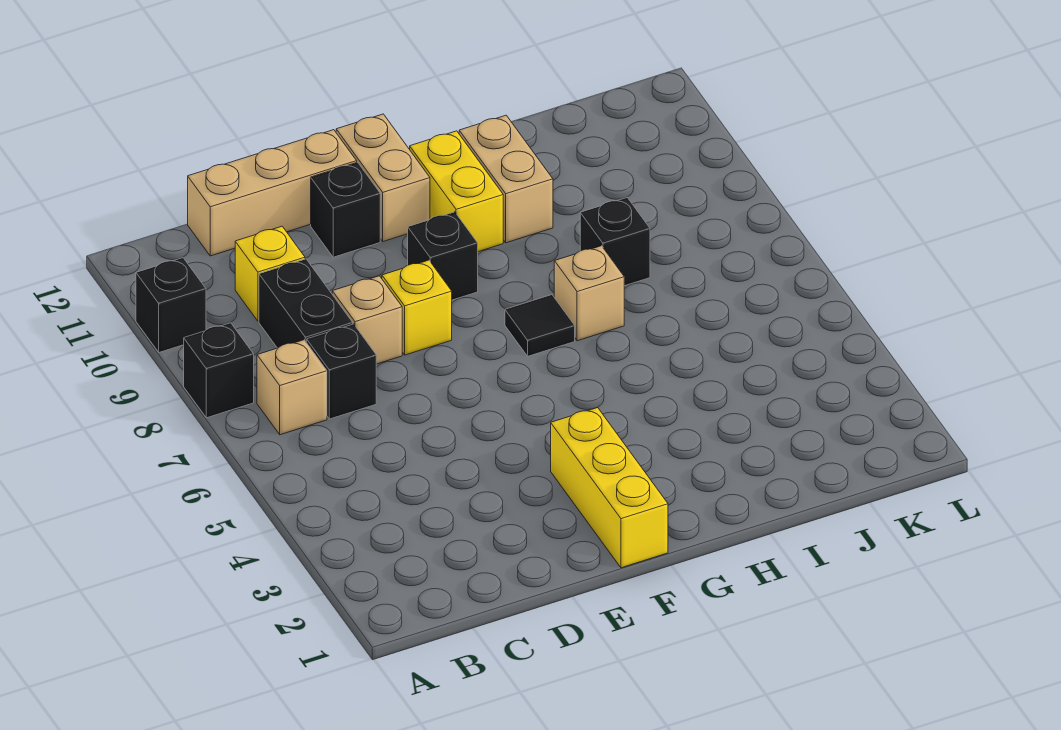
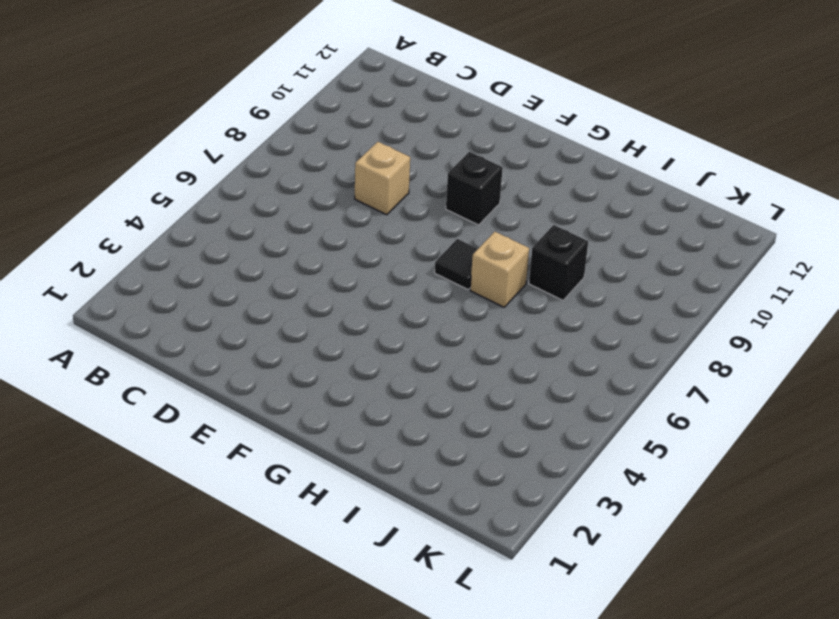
none -> black 1x1 brick [184,323,254,418]
none -> black 1x1 brick [136,258,206,352]
none -> tan 1x1 brick [257,340,327,435]

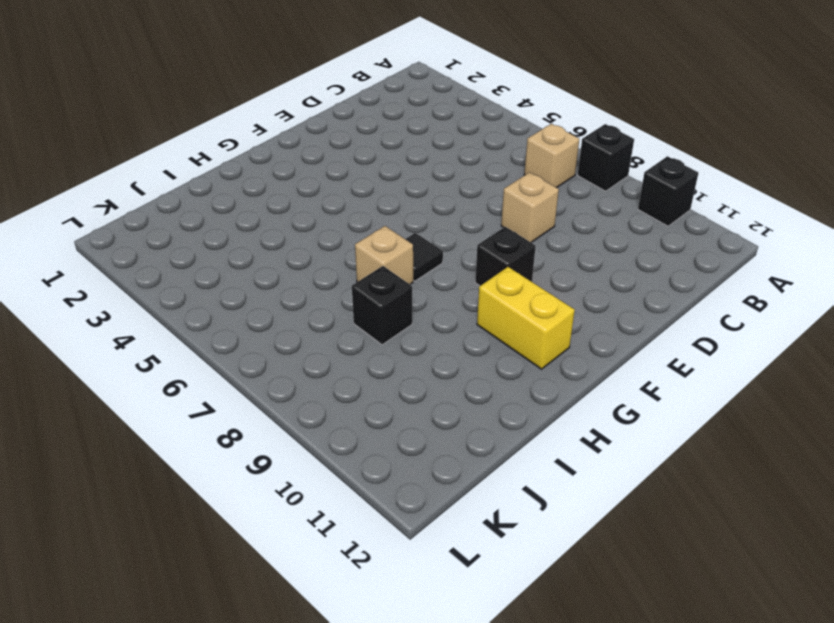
none -> black 1x1 brick [307,324,376,419]
none -> black 1x2 brick [259,259,353,348]
none -> yellow 1x1 brick [235,226,305,321]

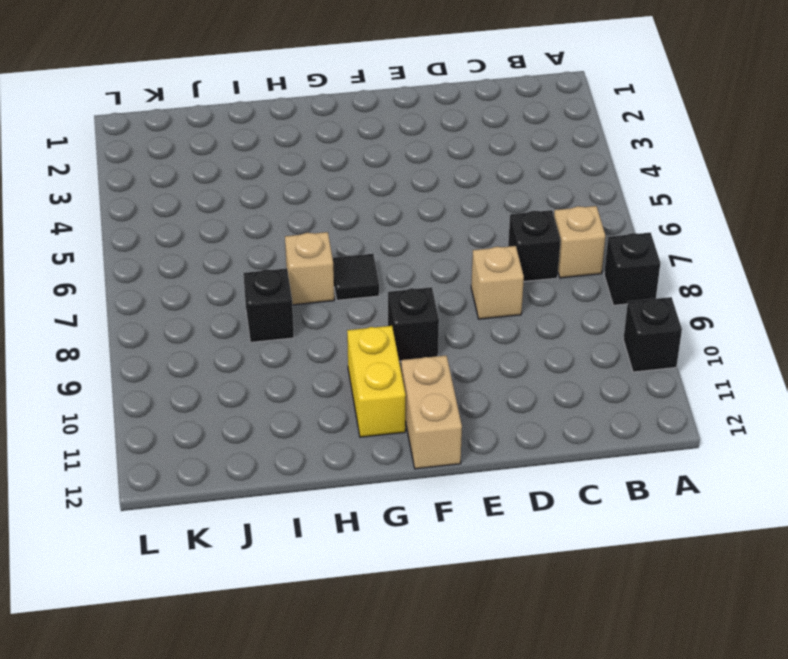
none -> black 1x2 brick [259,259,353,348]
none -> yellow 1x1 brick [235,226,305,321]
none -> tan 1x3 brick [188,130,357,256]

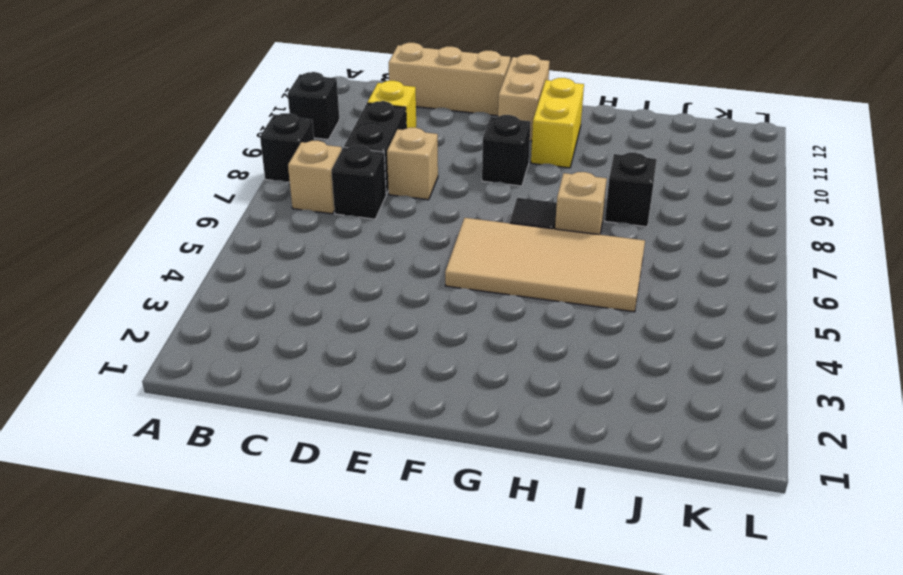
tan 2x4 tile [445,218,645,312] -> none
none -> yellow 1x1 brick [382,260,452,355]
none -> black 1x1 brick [311,162,380,257]
none -> yellow 1x3 brick [551,408,668,568]

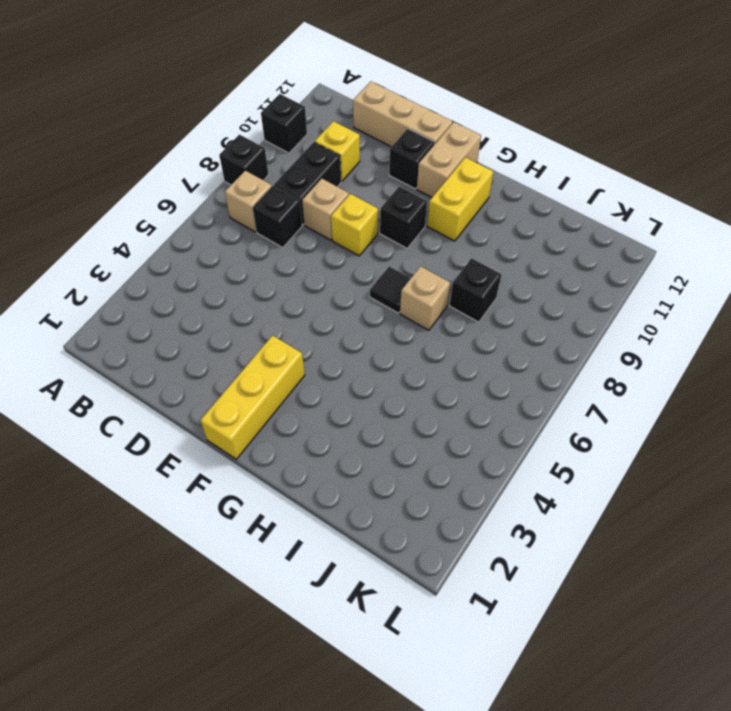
none -> tan 1x2 brick [459,115,553,243]

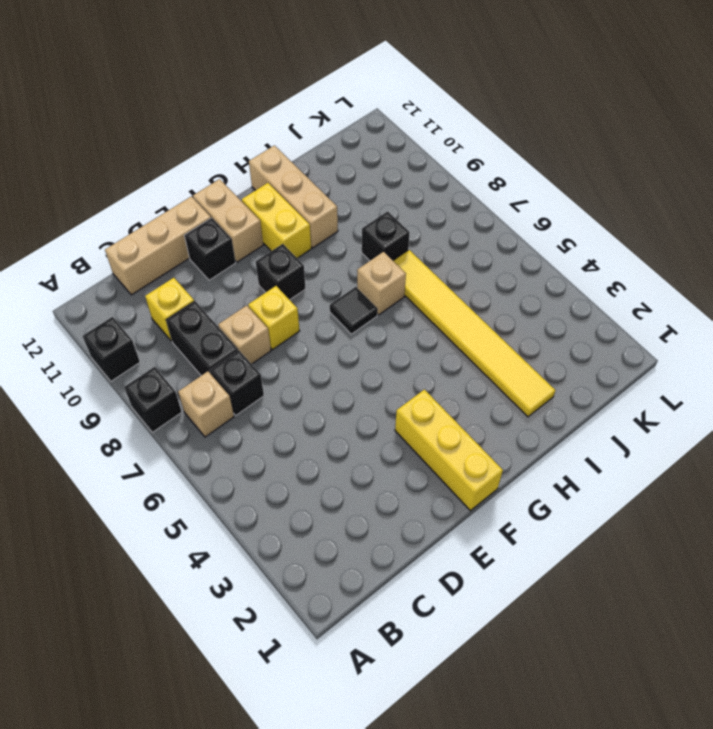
tan 1x3 brick [249,145,338,248] -> tan 1x2 brick [459,115,553,243]
yellow 1x6 tile [394,250,555,417] -> none

